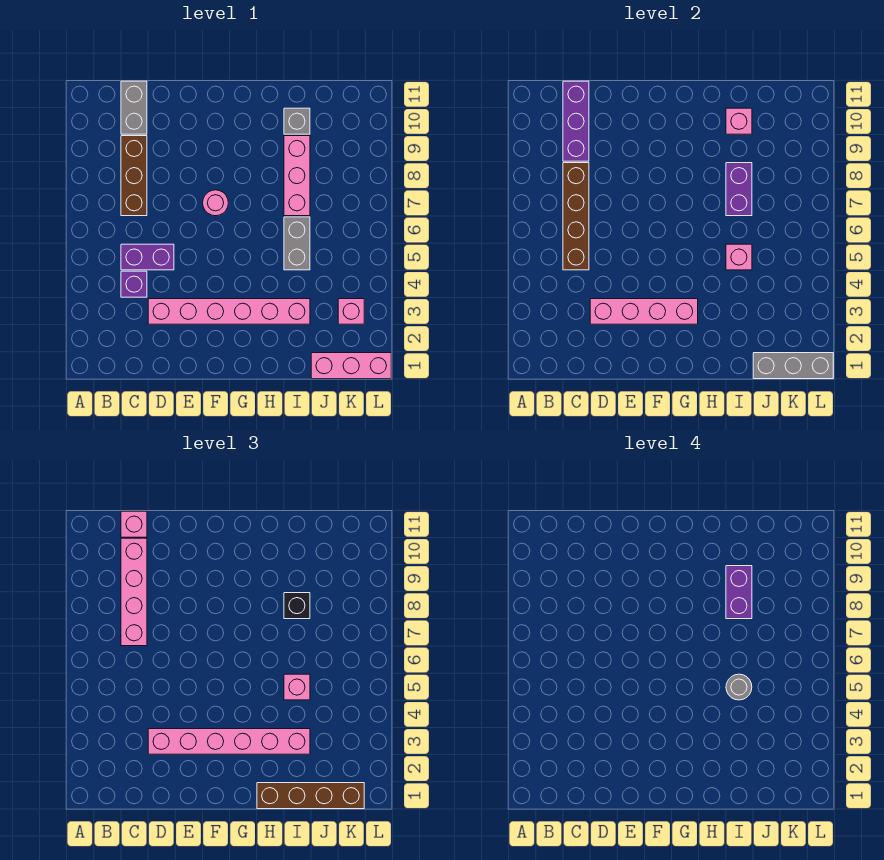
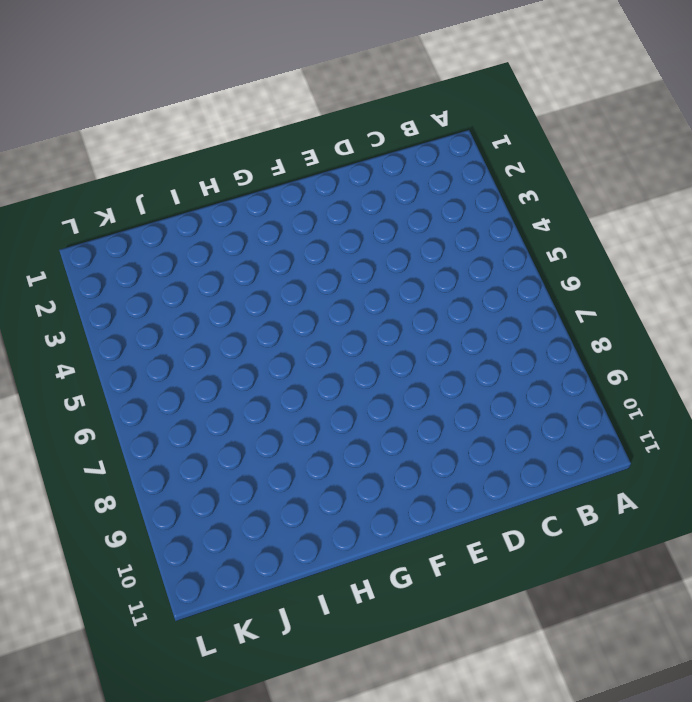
none -> purple 1x1 brick [121,271,147,297]
none -> purple 1x2 brick [121,244,174,270]
none -> brown 1x3 brick [121,136,147,216]

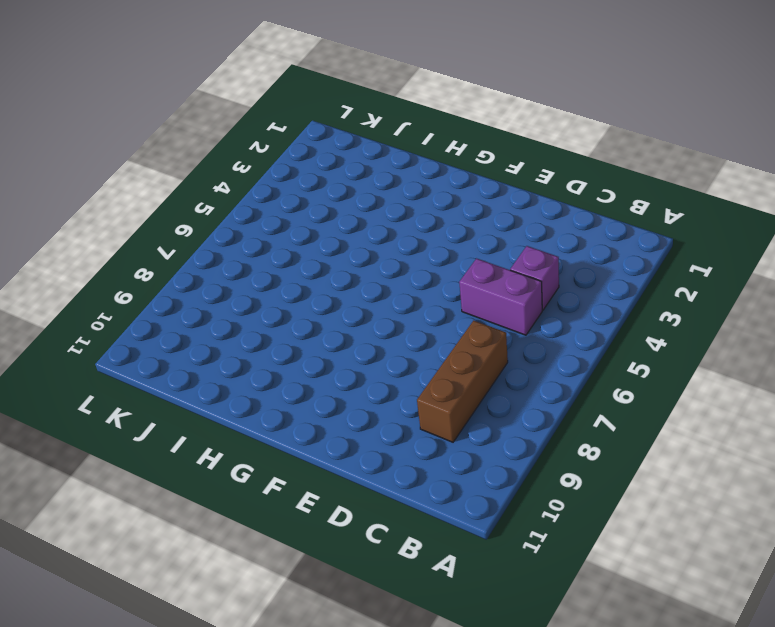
none -> grey 1x2 brick [121,81,147,134]
none -> pink 1x6 brick [148,299,310,324]
none -> pink 1x1 round brick [203,190,228,216]

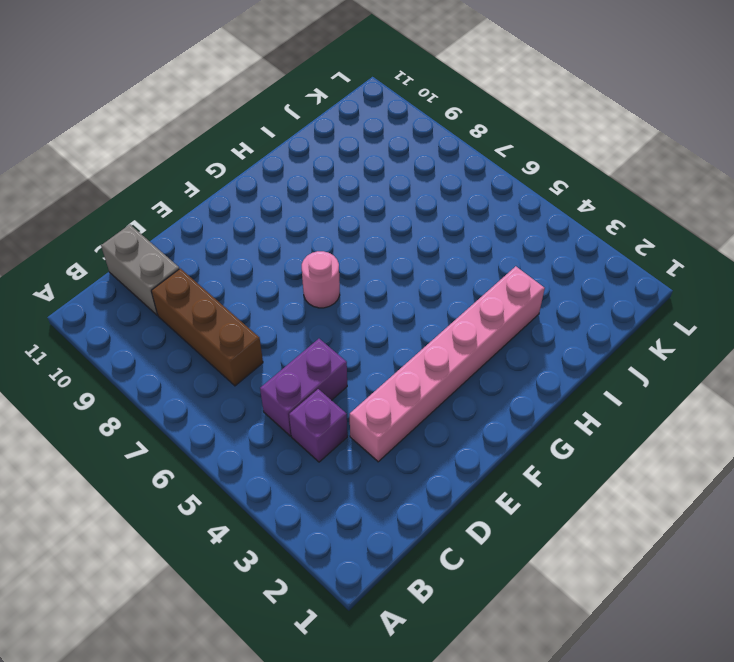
none -> grey 1x2 brick [284,217,310,270]
none -> pink 1x3 brick [284,136,310,216]
none -> grey 1x1 brick [284,108,310,134]

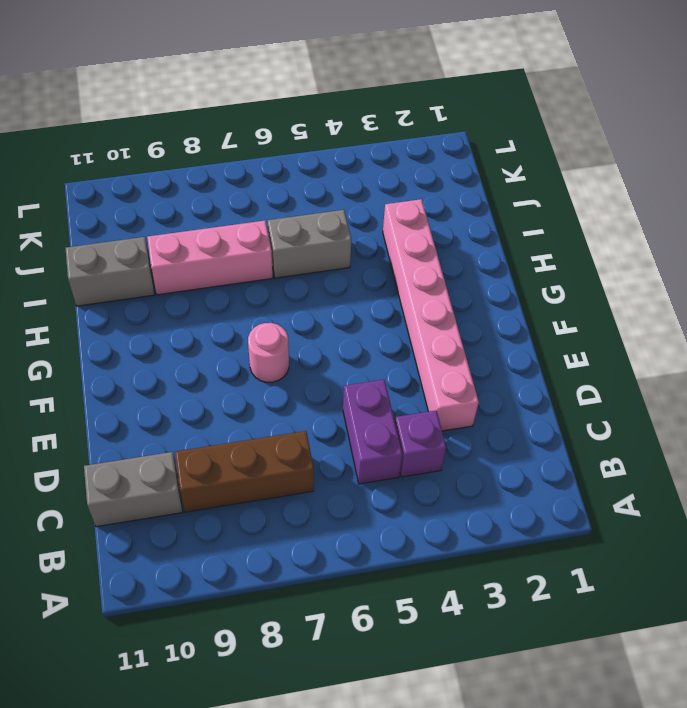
grey 1x2 brick [65,237,155,306] -> grey 1x1 brick [284,108,310,134]
none -> pink 1x3 brick [311,353,391,379]
none -> pink 1x1 brick [338,299,364,324]
none -> brown 1x4 brick [563,163,589,270]

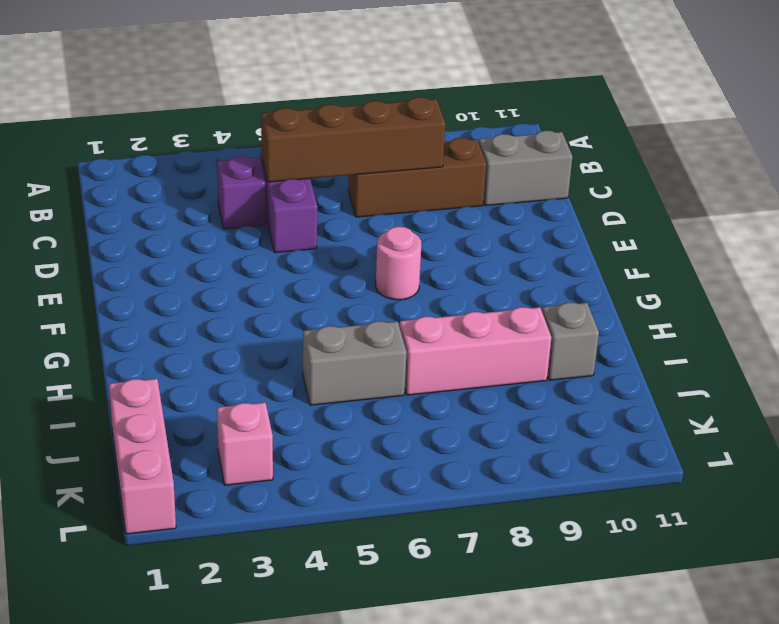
none -> pink 1x6 brick [148,299,310,324]
none -> purple 1x3 brick [563,81,589,161]
none -> pink 1x4 brick [590,299,698,324]

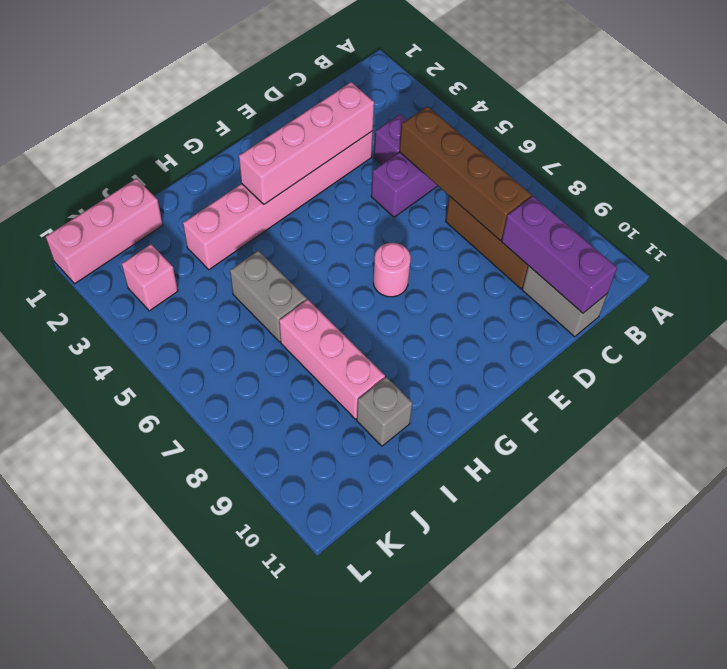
none -> pink 1x1 brick [726,244,752,270]
none -> purple 1x2 brick [726,163,752,216]
none -> pink 1x1 brick [726,108,752,134]

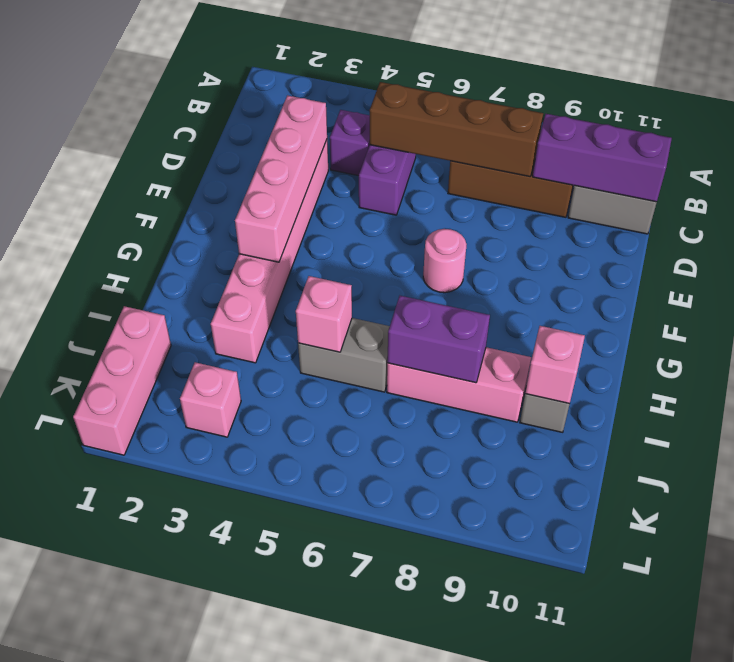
none -> grey 1x3 brick [753,353,833,379]
none -> pink 1x4 brick [121,538,147,646]
none -> pink 1x1 brick [121,511,147,537]

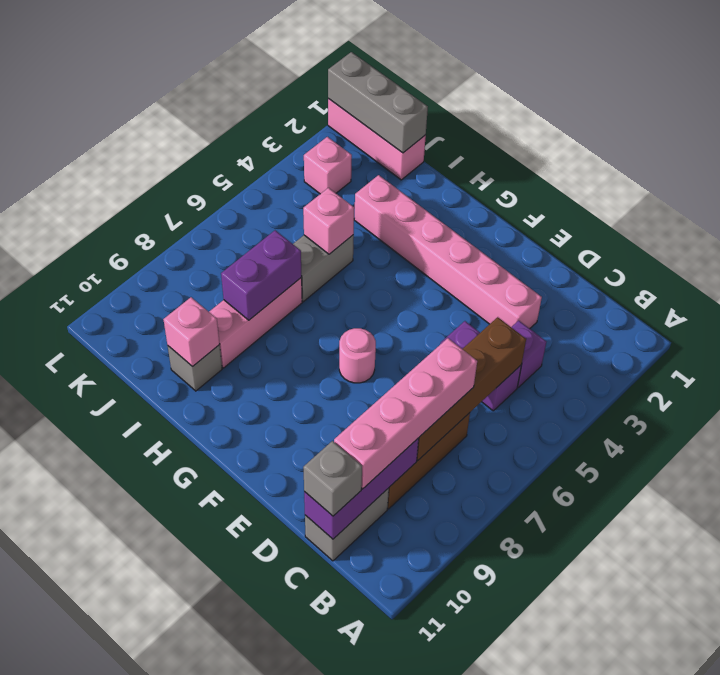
grey 1x1 brick [303,441,362,516] -> pink 1x1 brick [121,511,147,537]
none -> pink 1x4 brick [590,299,698,324]
none -> pink 1x6 brick [148,729,310,754]
none -> brown 1x4 brick [257,783,364,809]

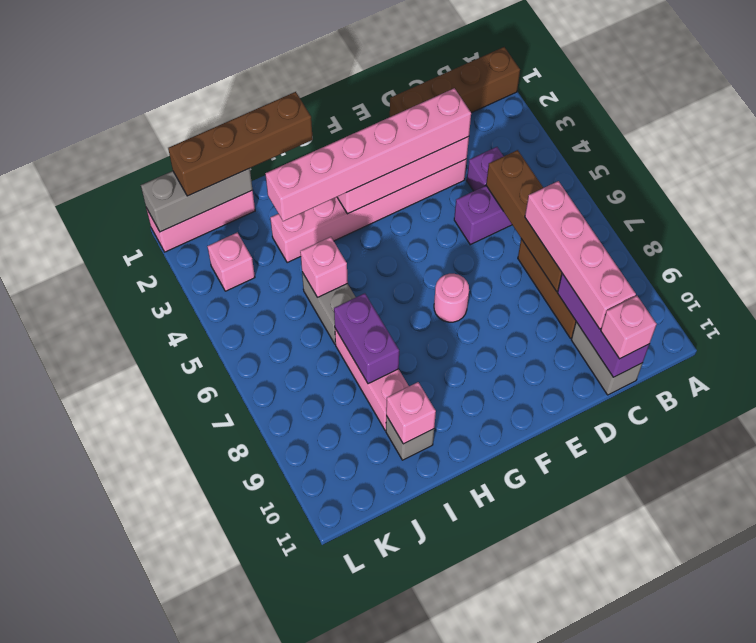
brown 1x4 brick [390,47,520,117] -> none
none -> pink 1x1 brick [284,674,310,700]
none -> black 1x1 brick [284,593,310,619]
none -> grey 1x1 round brick [726,674,752,700]

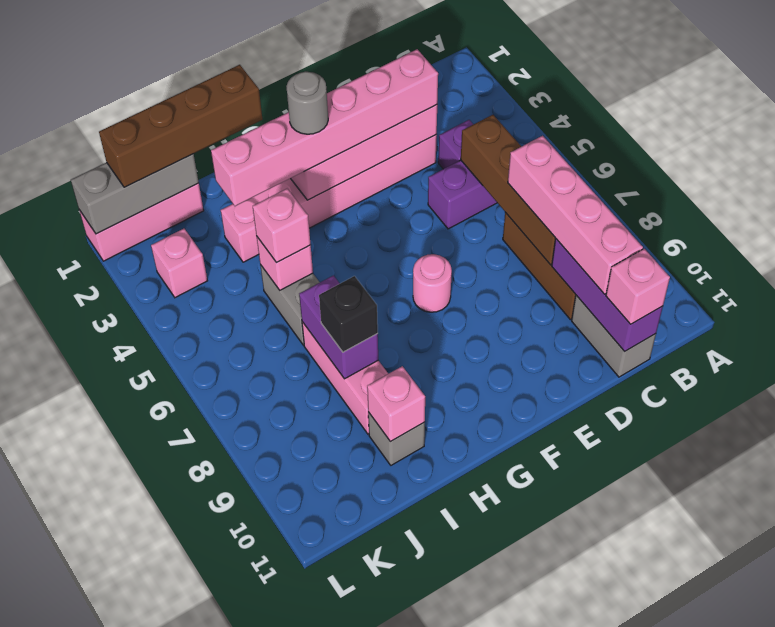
grey 1x1 round brick [286,71,328,134] -> grey 1x1 round brick moved to [726,674,752,700]
none -> purple 1x2 brick [726,566,752,619]

